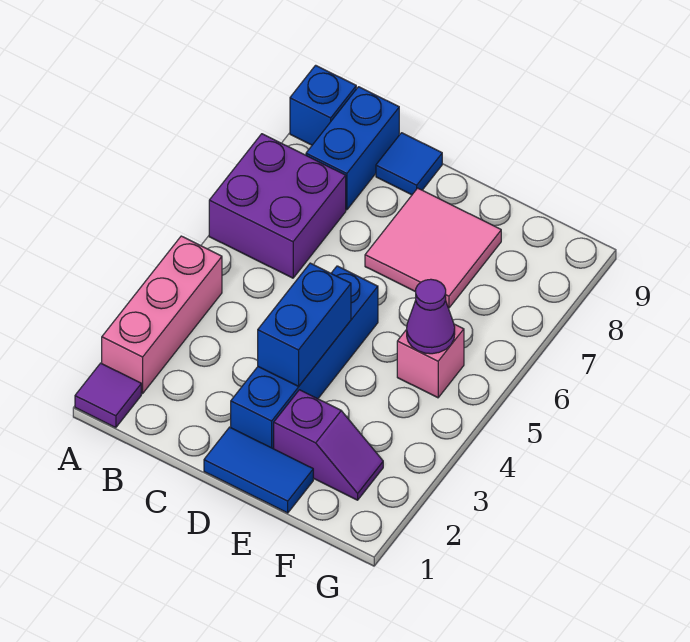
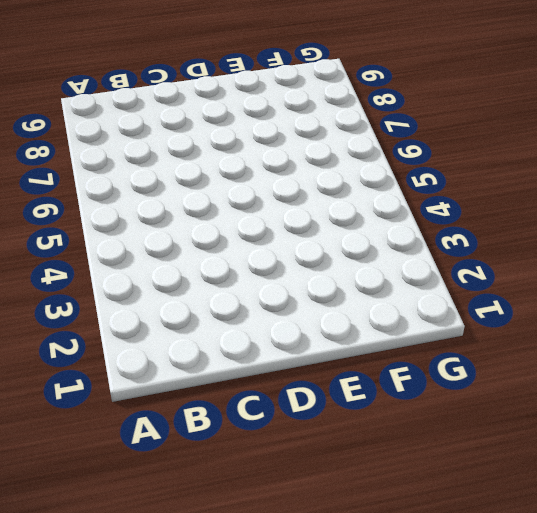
none -> purple 1x1 tile [75,363,141,428]
none -> pink 1x3 brick [102,236,222,393]
none -> purple 2x2 brick [209,134,346,278]

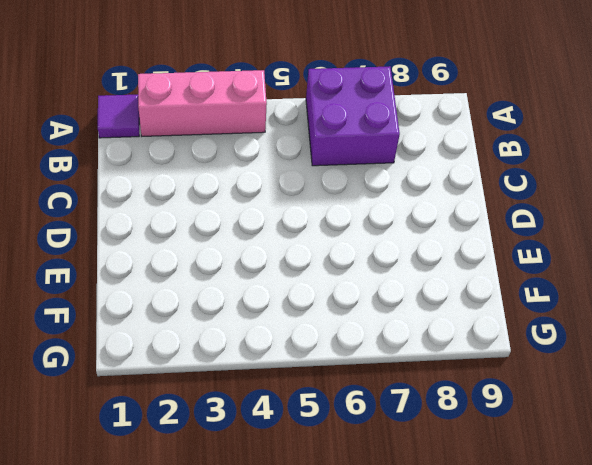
none -> blue 1x1 brick [290,65,356,145]
none -> blue 1x2 brick [306,87,399,210]
none -> blue 1x1 tile [376,133,442,195]

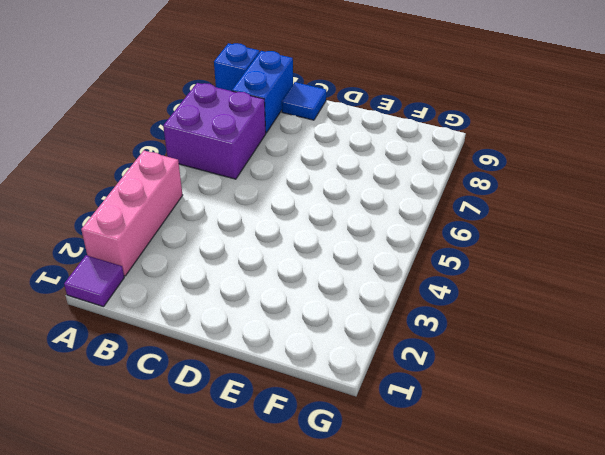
none -> blue 1x2 tile [204,427,313,513]
none -> blue 1x4 brick [231,266,378,449]
none -> pink 2x2 tile [365,188,501,308]

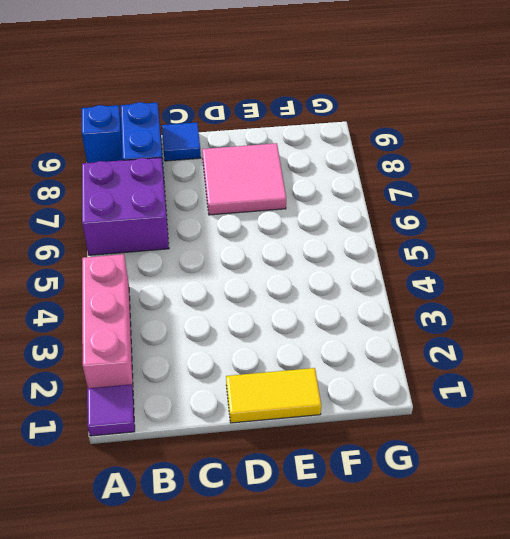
yellow 1x2 tile [226,368,321,423] -> blue 1x2 tile [204,427,313,513]
none -> blue 1x4 brick [231,266,378,449]
none -> purple 1x2 slope [274,390,383,500]
none -> pink 1x1 brick [397,324,464,398]

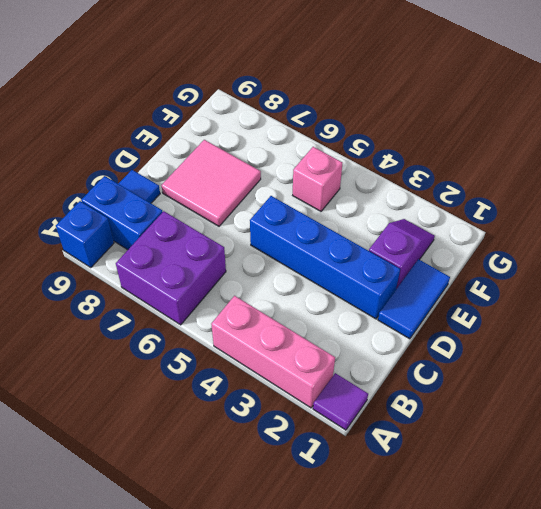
none -> blue 1x2 brick [258,263,351,386]
none -> purple 1x1 cone [407,279,455,354]

